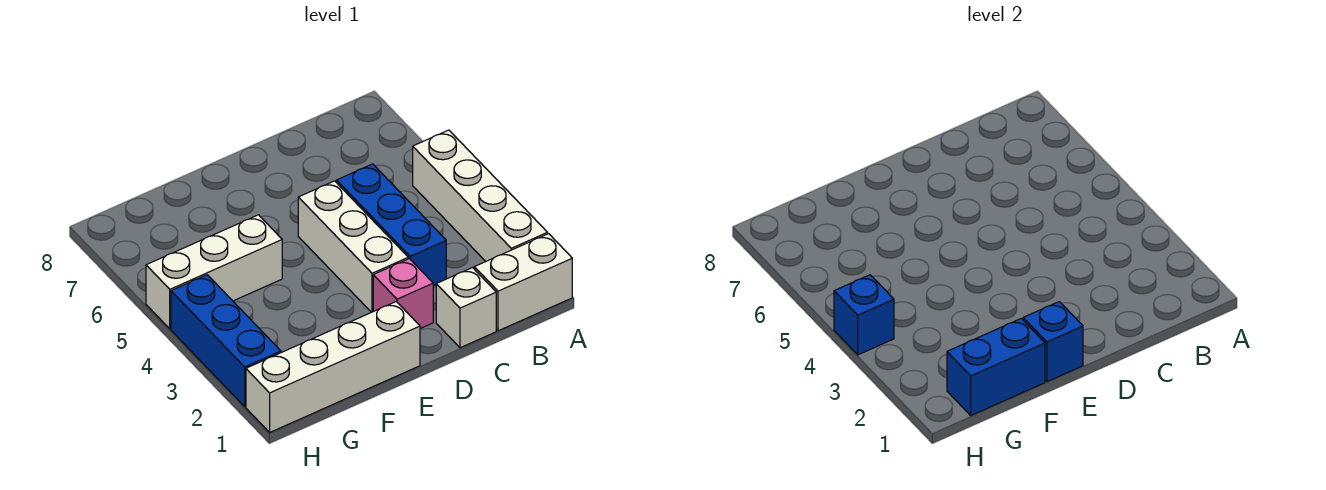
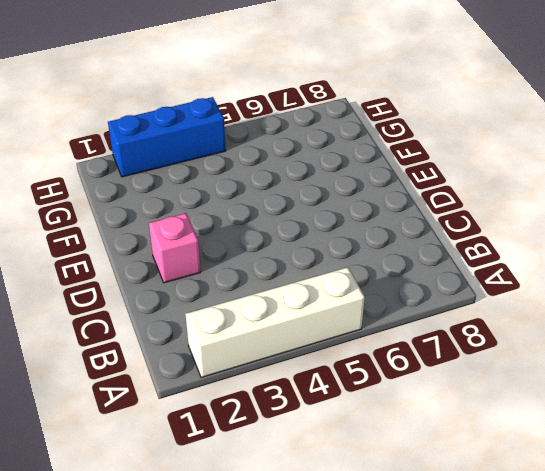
none -> white 1x2 brick [474,234,572,331]
none -> white 1x1 brick [436,268,496,348]
none -> blue 1x3 brick [336,164,446,286]

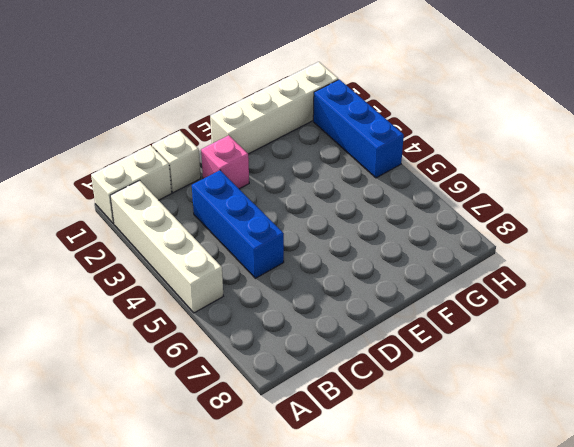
none -> white 1x3 brick [298,181,408,312]
none -> white 1x3 brick [146,215,282,329]
none -> blue 1x1 brick [1023,302,1083,382]

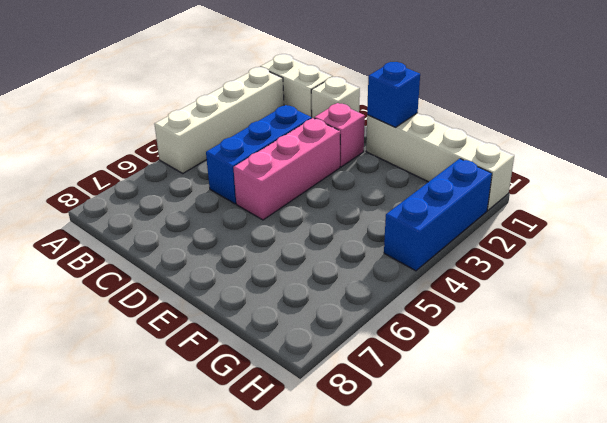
pink 1x3 brick [233,118,340,220] -> white 1x3 brick [298,181,408,312]
none -> white 1x3 brick [146,215,282,329]
none -> blue 1x2 brick [947,319,1045,415]
none -> blue 1x1 brick [834,275,894,355]

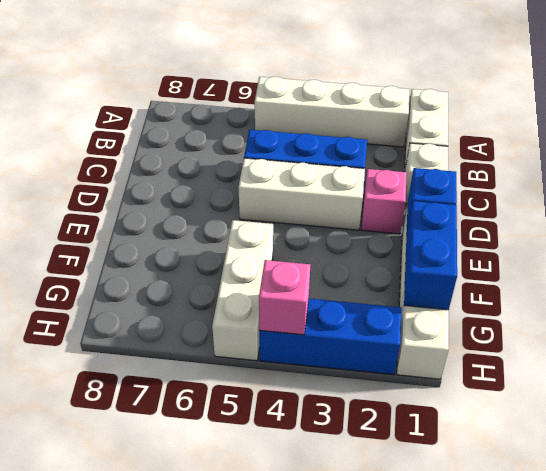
pink 1x1 brick [259,260,310,335] -> blue 1x1 brick [834,275,894,355]

